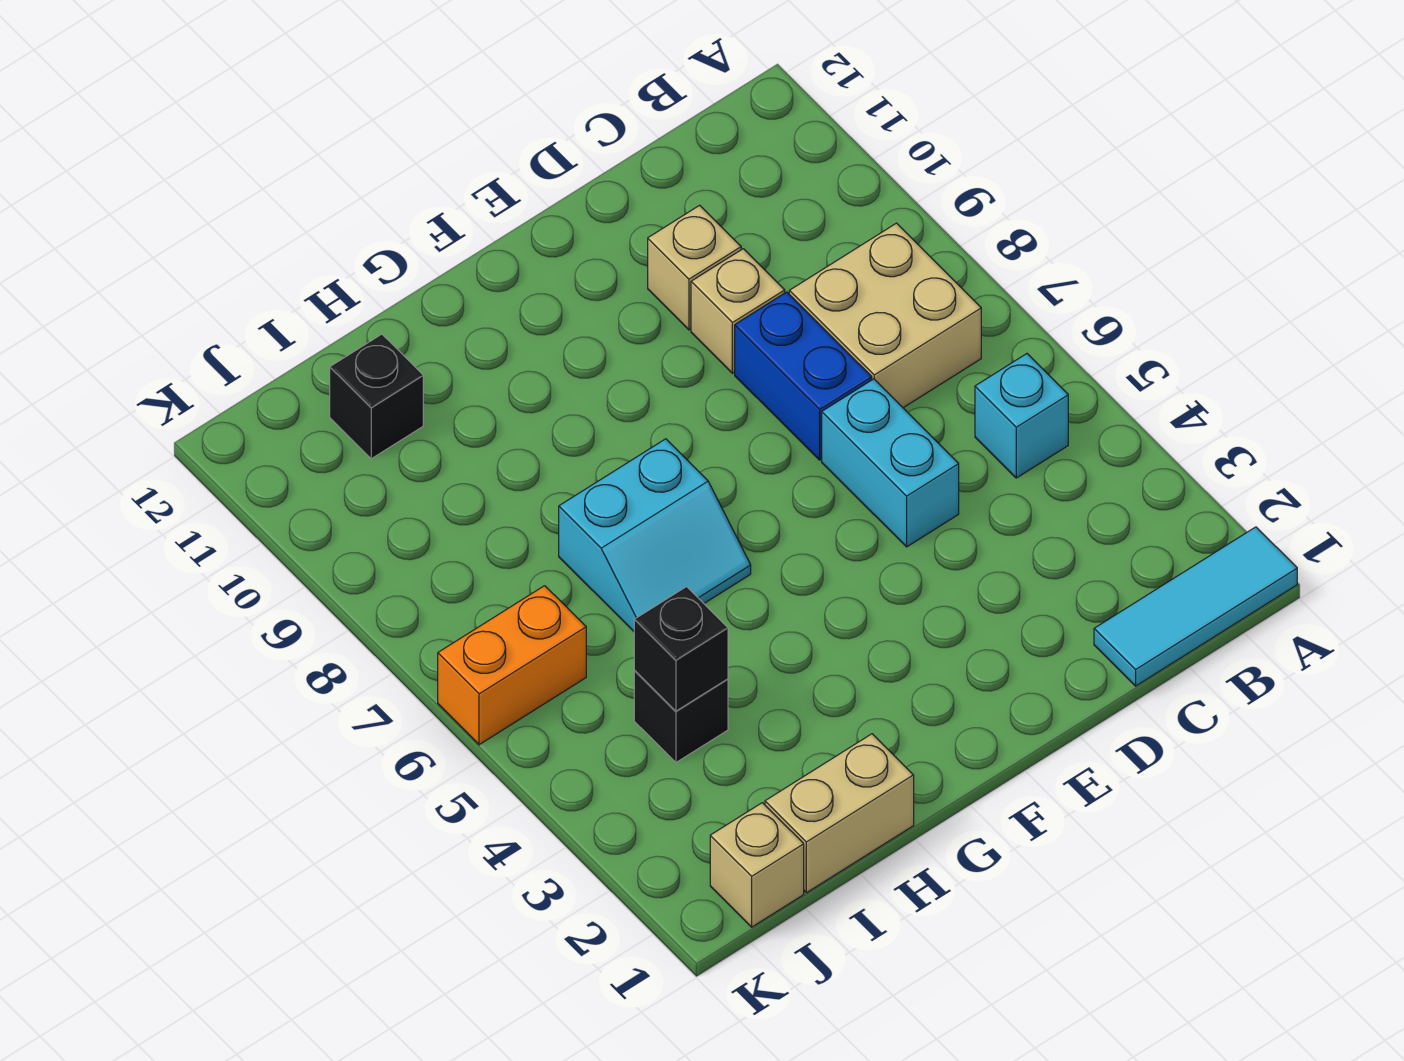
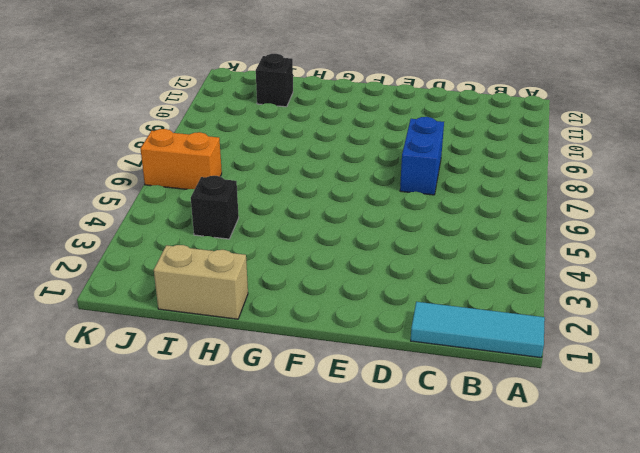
none -> cyan 1x1 brick [975,354,1068,478]
none -> tan 2x2 brick [789,223,981,408]
none -> cyan 1x2 brick [822,379,959,547]

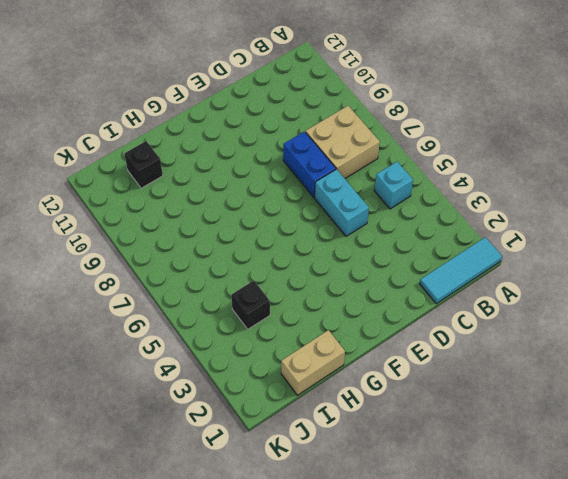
none -> tan 1x1 brick [691,249,785,373]
none -> tan 1x1 brick [648,205,741,330]
none -> cyan 2x2 slope [559,439,751,631]

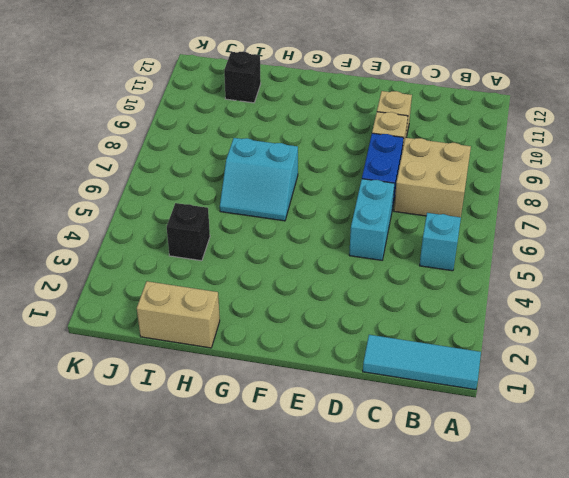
none -> tan 1x1 brick [710,803,804,927]
none -> orange 1x2 brick [438,586,586,745]
none -> black 1x1 brick [634,587,728,711]

